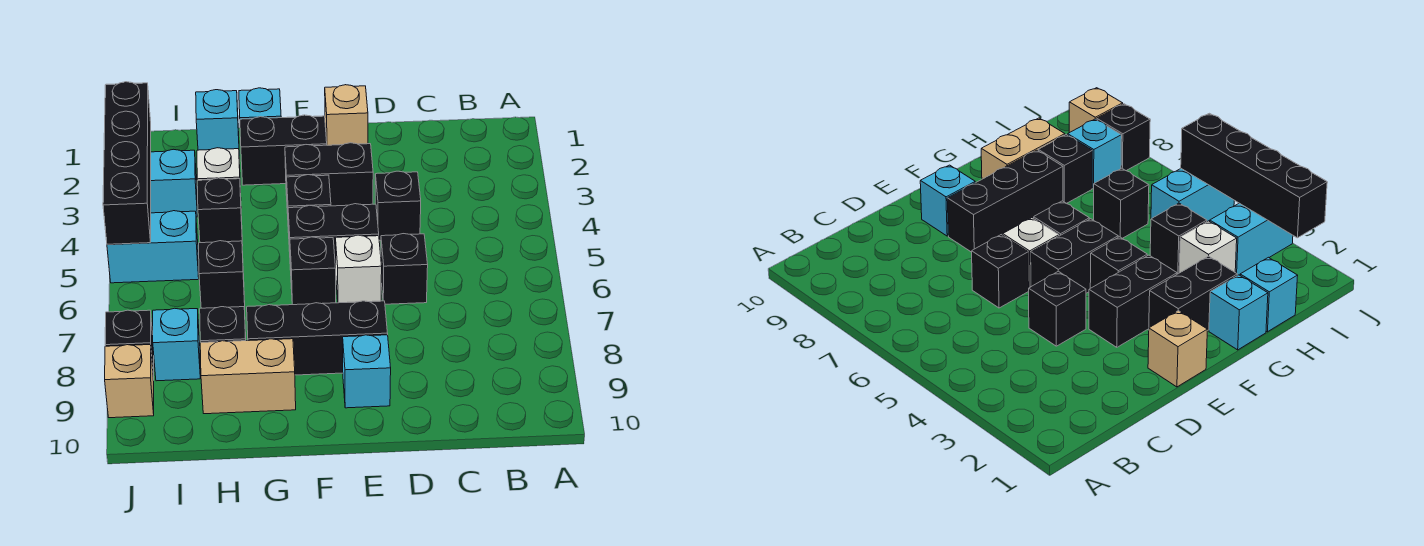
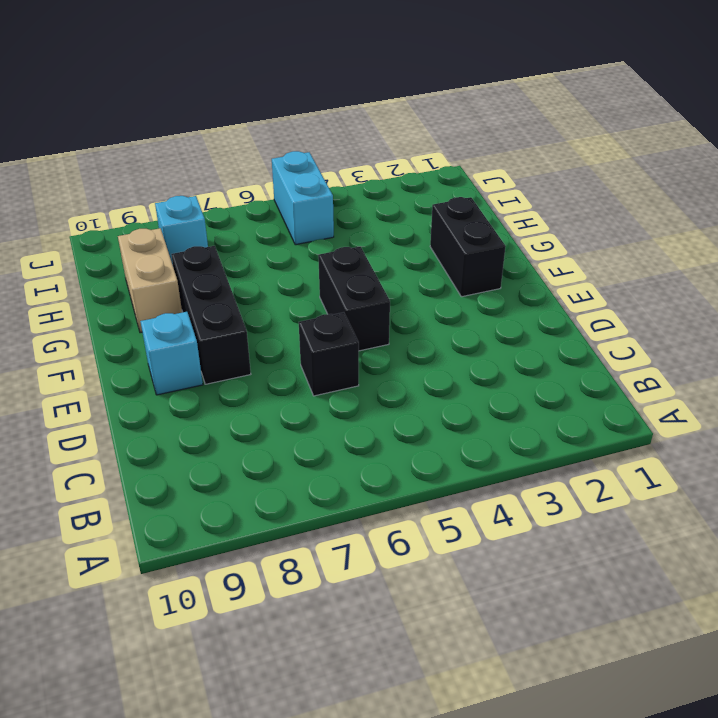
none -> black 1x1 brick [375,171,421,241]
none -> tan 1x1 brick [325,85,368,145]
none -> black 1x2 brick [285,143,373,206]

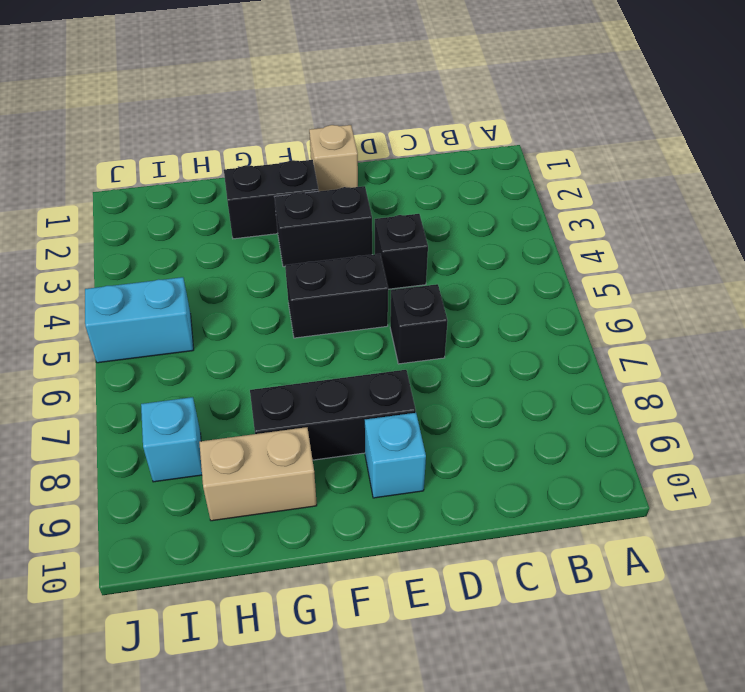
none -> white 1x1 brick [336,235,382,303]
none -> black 1x1 brick [287,175,331,233]
none -> black 1x1 brick [290,237,336,305]

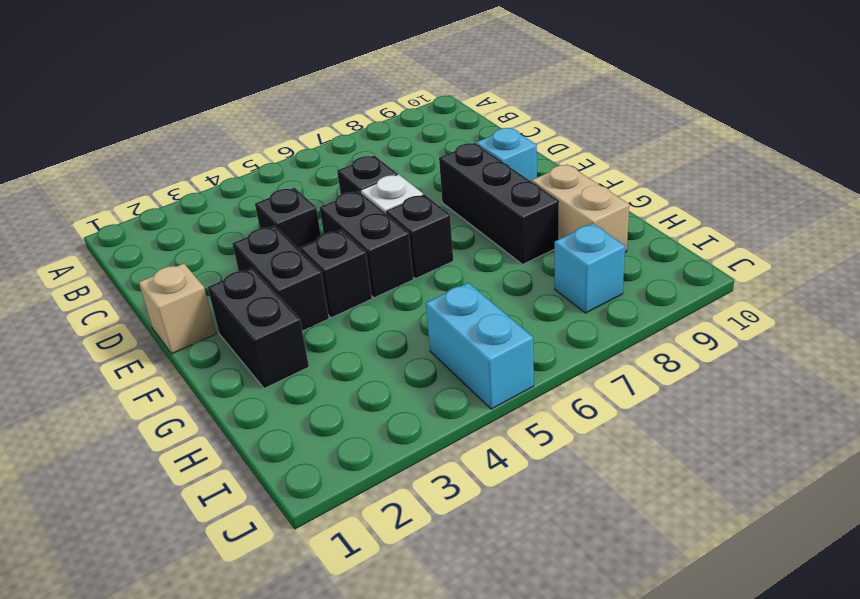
none -> cyan 1x1 brick [239,88,281,119]
none -> cyan 1x1 brick [196,90,239,150]
none -> white 1x1 brick [197,148,241,193]

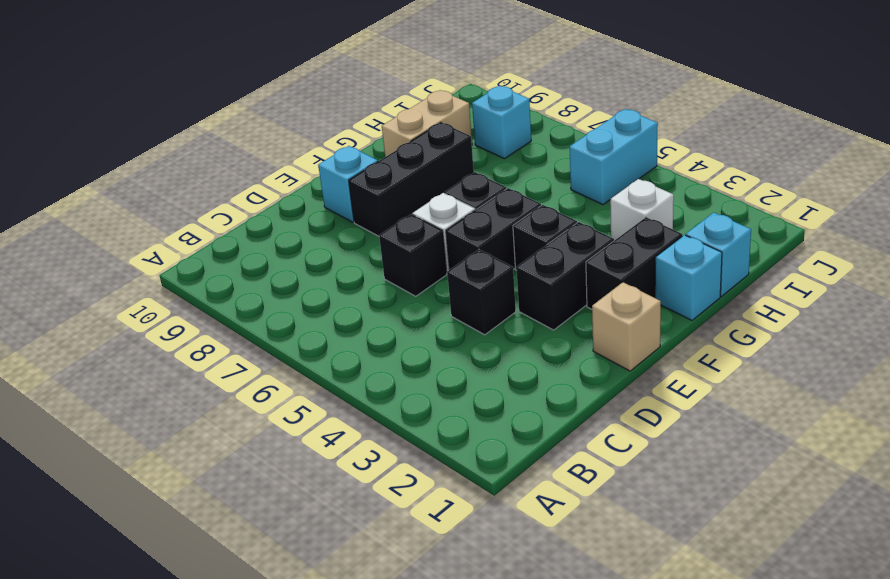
none -> black 1x1 brick [197,178,243,246]
none -> black 1x1 brick [199,241,245,309]
none -> black 1x1 brick [200,307,246,342]

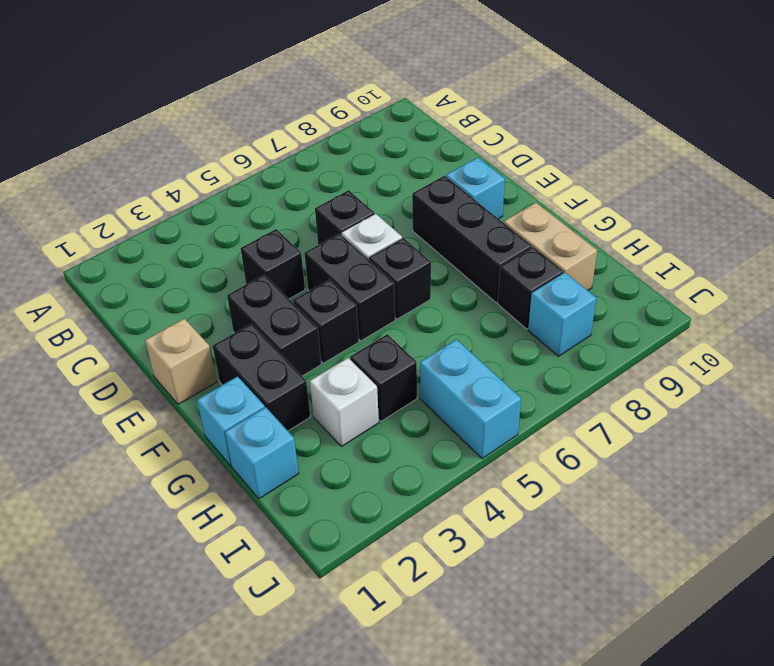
none -> black 1x1 brick [199,241,245,309]
none -> cyan 1x2 brick [151,149,198,217]
none -> black 1x1 brick [105,310,154,380]

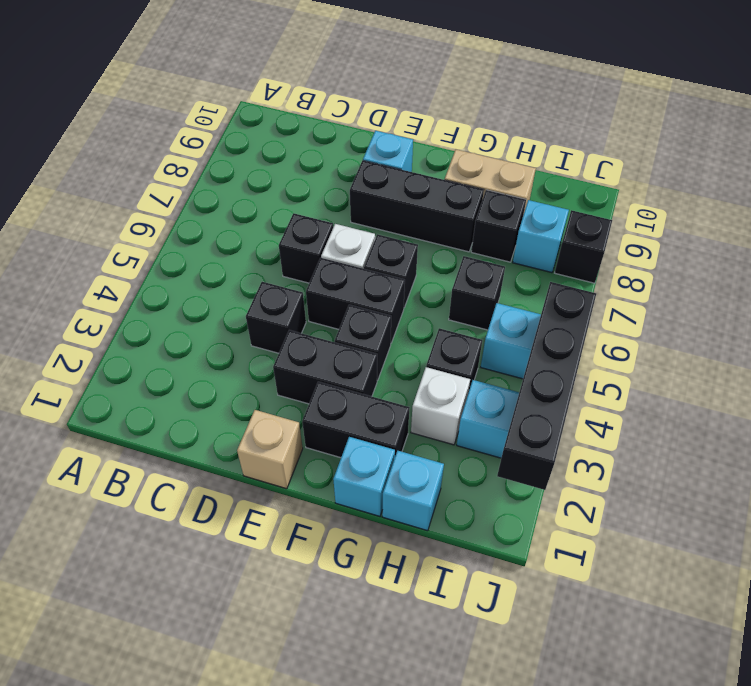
none -> tan 1x1 brick [105,345,154,418]

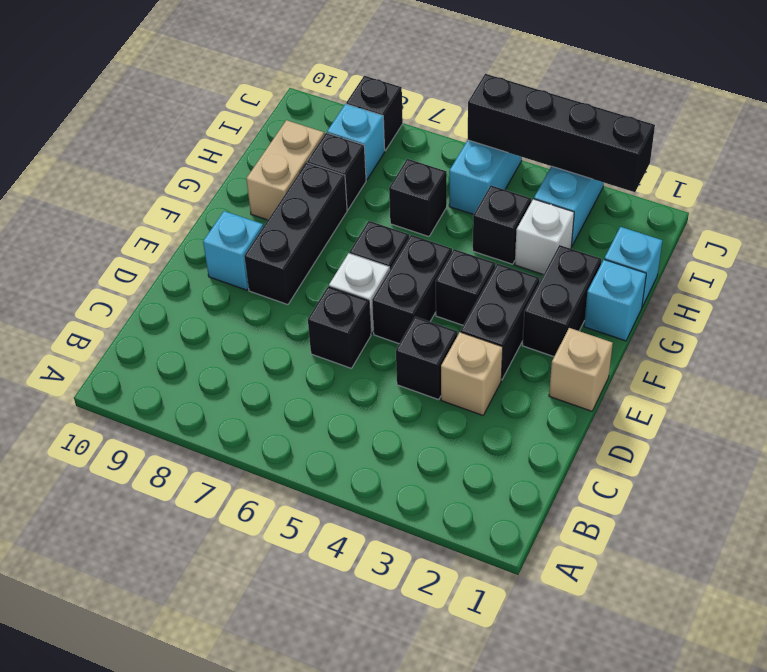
tan 1x1 brick [441,332,503,415] -> tan 1x1 brick moved to [105,345,154,418]

